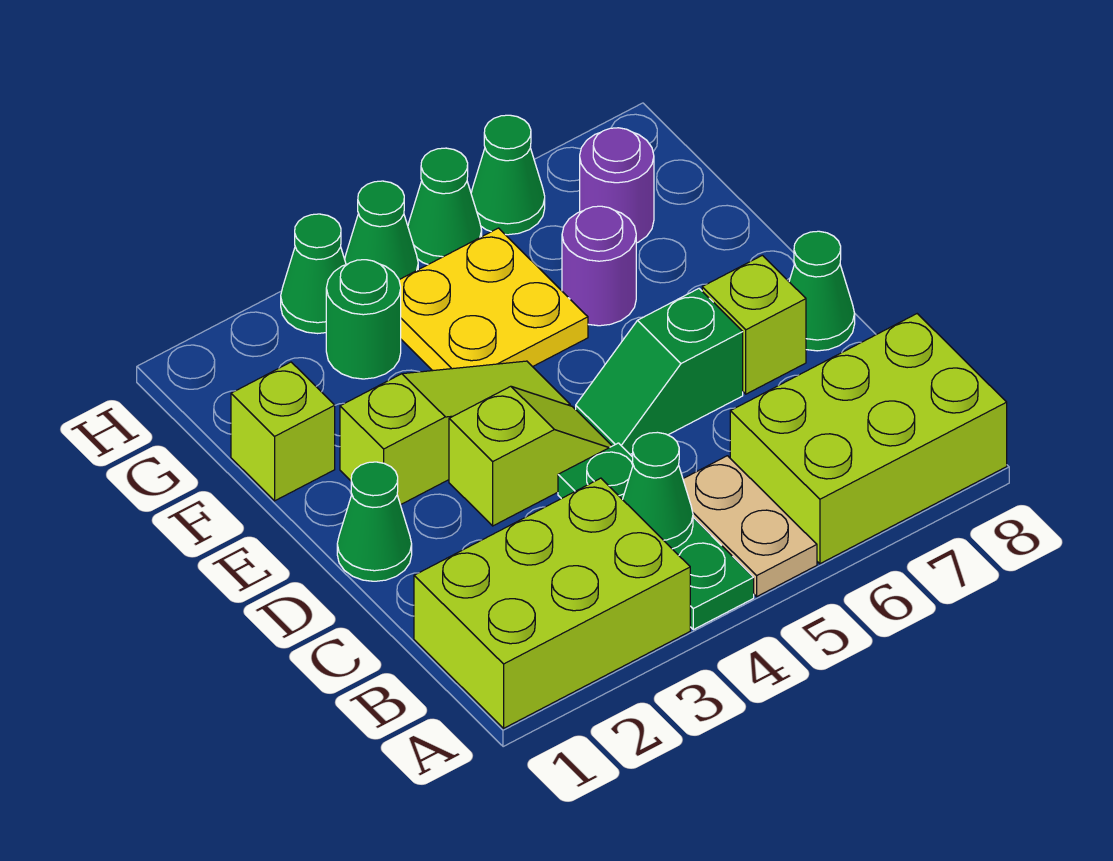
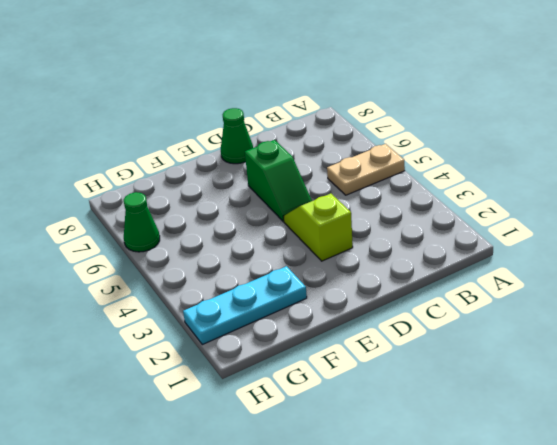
cyan 1x3 plate [183,266,307,345] -> none
none -> lime 2x3 brick [414,478,690,728]
none -> green 1x3 plate [558,443,754,630]
none -> lime 2x3 brick [730,314,1007,564]

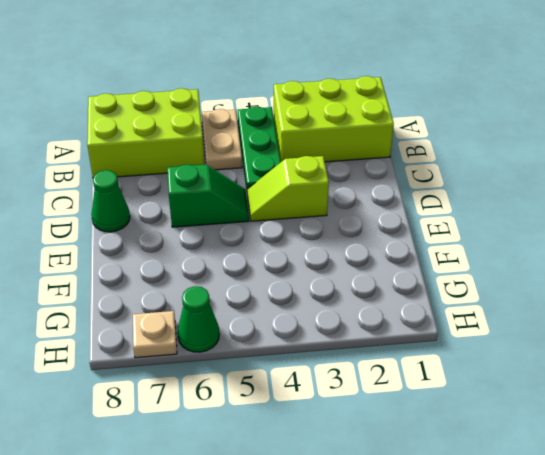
tan 1x1 plate [133,311,177,358] -> none
none -> green 1x1 cone [337,462,412,581]
none -> lime 1x1 brick [702,255,806,394]
none -> lime 1x3 slope [340,361,570,505]

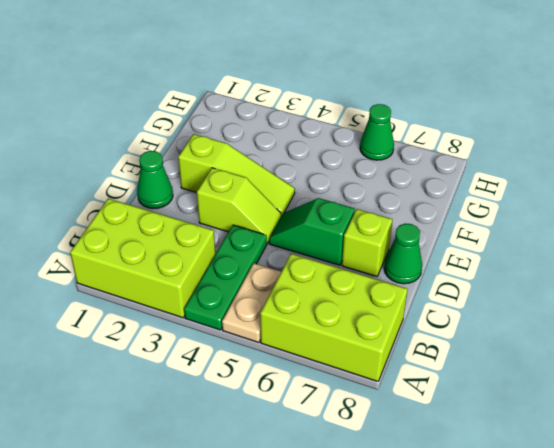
none -> lime 1x1 brick [231,362,335,501]
none -> yellow 2x2 plate [399,228,588,371]
none -> purple 1x1 round brick [562,206,636,326]

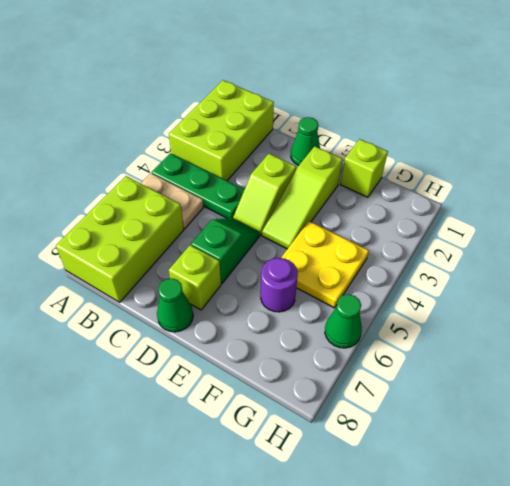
none -> green 1x1 round brick [326,260,401,379]
none -> purple 1x1 round brick [580,128,654,243]
none -> green 1x1 cone [281,214,346,334]

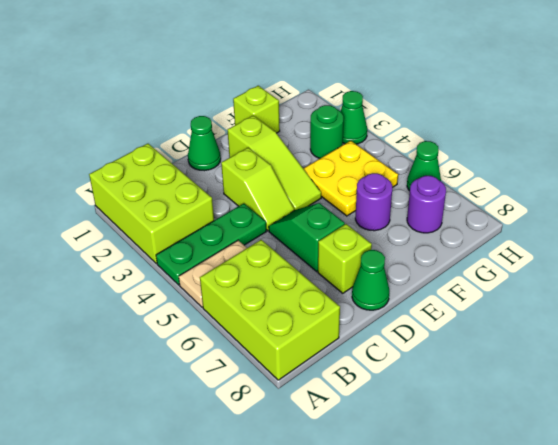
none -> green 1x1 cone [345,181,418,280]
none -> green 1x1 cone [408,148,482,264]
none -> green 1x1 cone [623,432,693,549]

